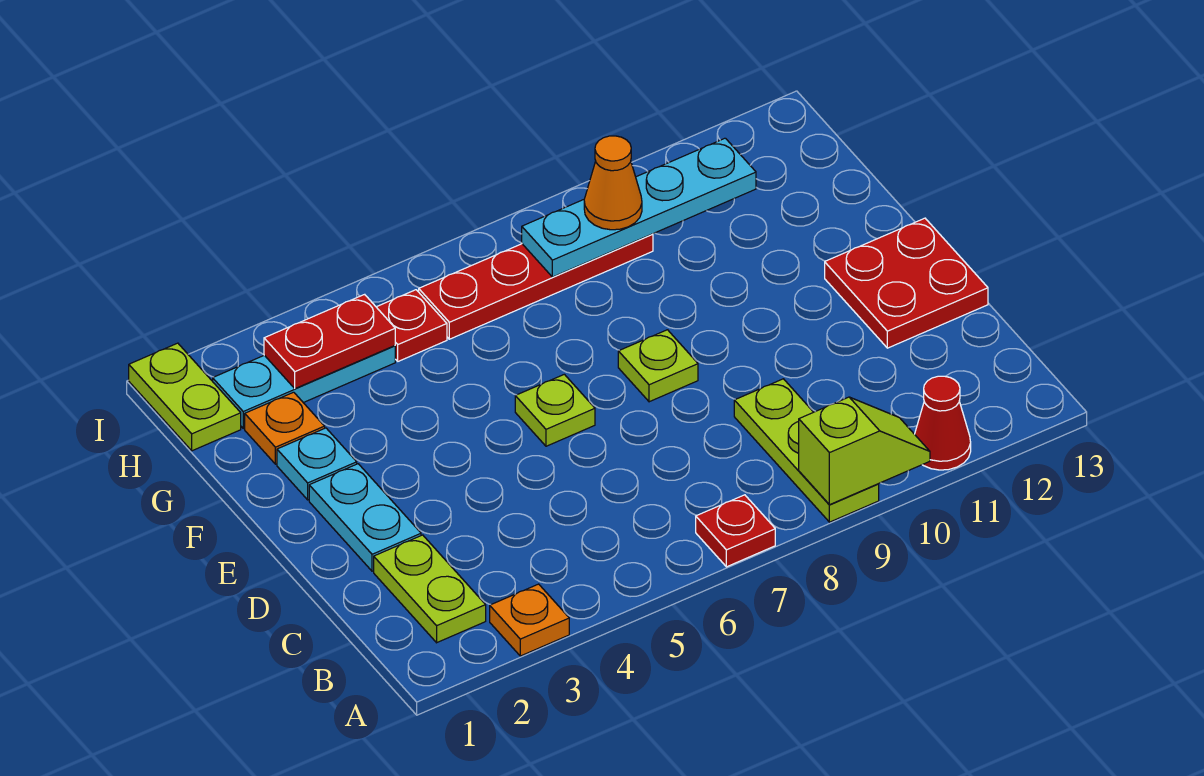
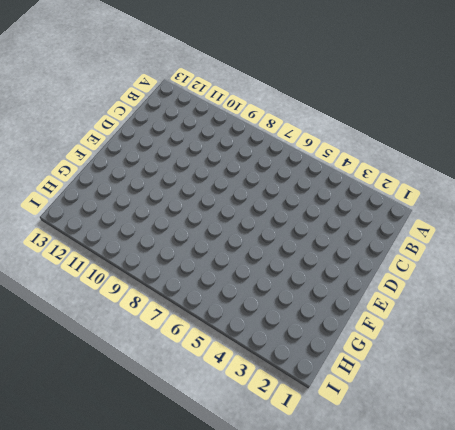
none -> orange 1x1 plate [490,584,569,656]
none -> red 1x1 plate [696,495,775,567]
none -> lime 1x3 plate [734,379,879,522]

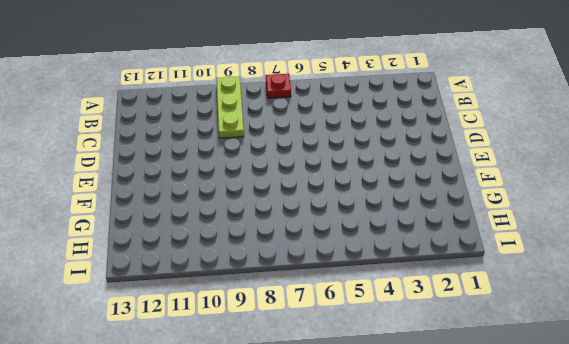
none -> orange 1x1 plate [490,584,569,656]
none -> red 1x1 cone [915,376,971,470]
none -> lime 1x2 plate [374,535,486,643]

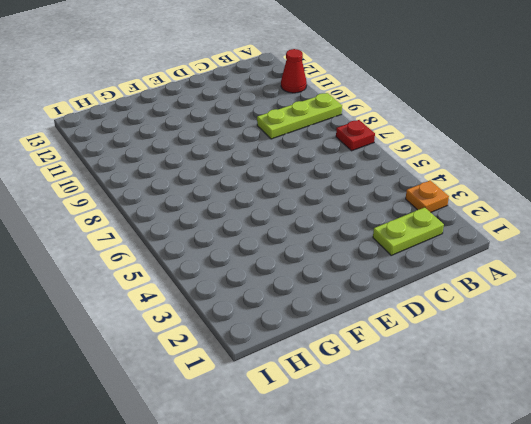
none -> cyan 1x2 plate [309,464,421,571]
none -> red 2x2 plate [825,218,988,348]
none -> lime 1x1 plate [515,374,595,446]

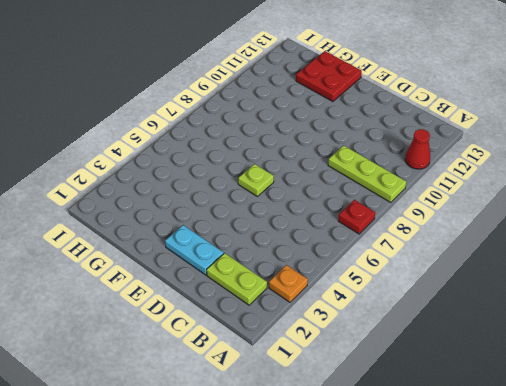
red 2x2 plate [296,51,362,102] -> red 2x2 plate moved to [825,218,988,348]
none -> lime 1x1 plate [618,330,698,402]
none -> cyan 1x1 plate [277,428,357,500]
none -> orange 1x1 plate [245,392,325,464]

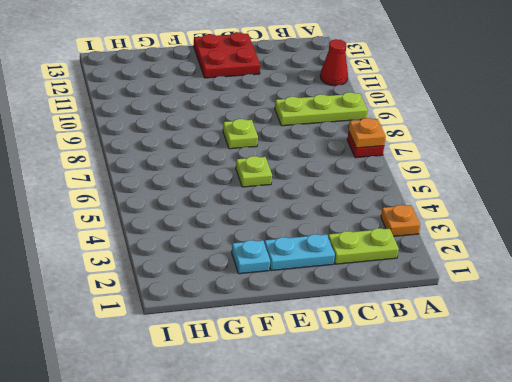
orange 1x1 plate [349,118,386,148] -> orange 1x1 plate moved to [245,392,325,464]
none -> lime 1x2 plate [129,343,241,451]
none -> cyan 1x3 plate [213,346,395,428]
none -> red 1x1 plate [377,290,447,361]

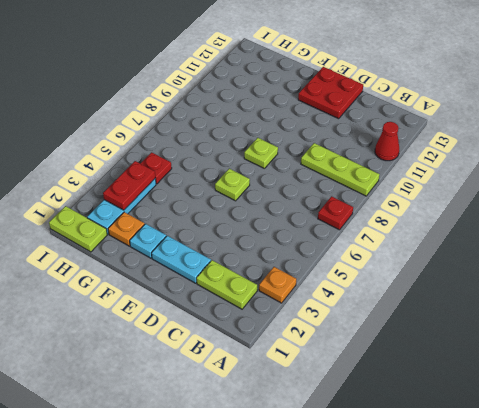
none -> red 1x4 plate [419,234,653,339]
none -> lime 1x2 slope [799,397,930,505]
none -> cyan 1x4 plate [522,138,756,277]

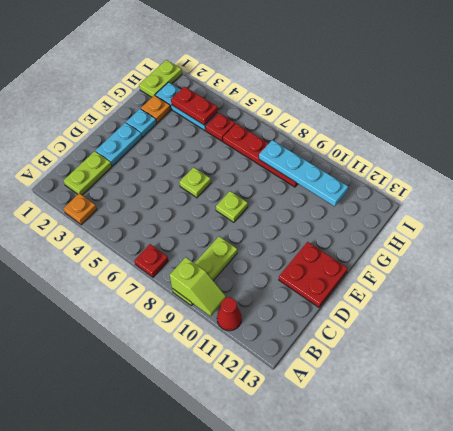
none -> orange 1x1 cone [584,136,642,230]

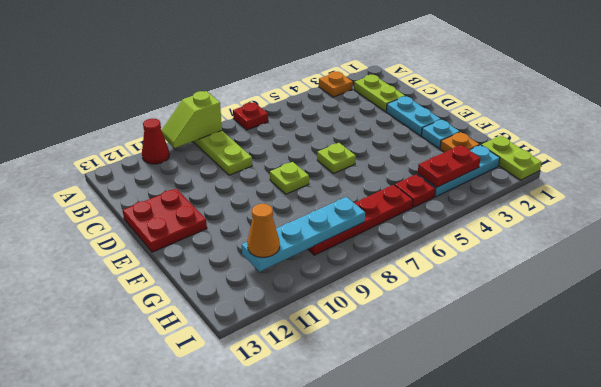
orange 1x1 cone [247,204,280,257] -> orange 1x1 cone moved to [584,136,642,230]

